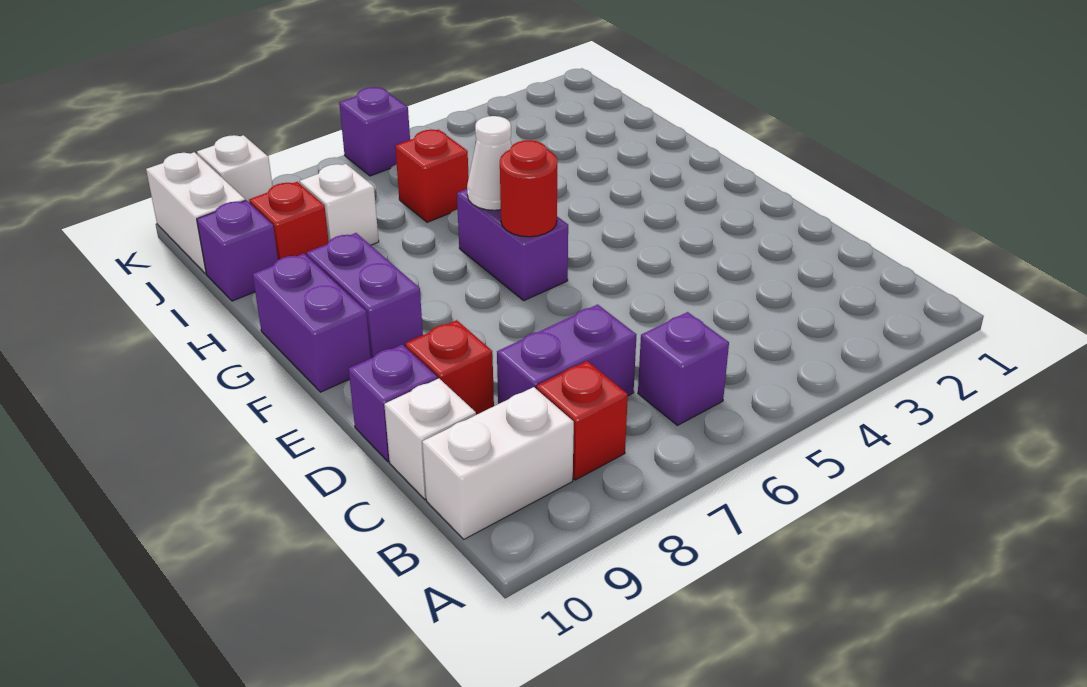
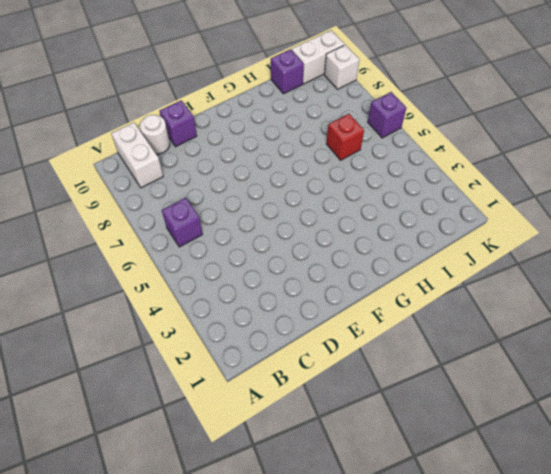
white 1x1 round brick [140,115,170,154] -> white 1x1 brick [384,379,476,499]
none -> red 1x1 brick [536,361,628,480]
none -> purple 1x2 brick [497,304,636,404]
none -> red 1x1 brick [405,320,494,415]

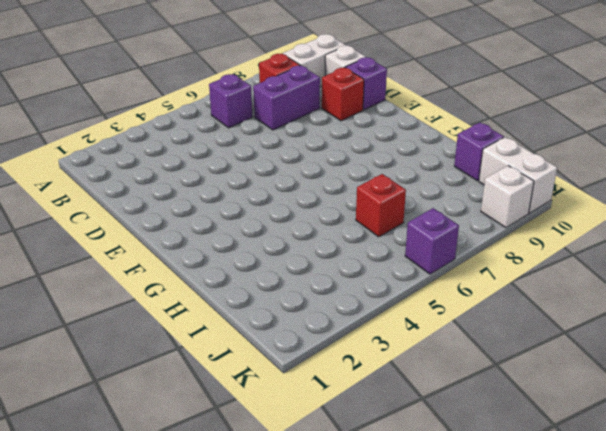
none -> purple 1x2 brick [457,189,568,301]
none -> purple 1x2 brick [307,233,423,358]
none -> purple 1x2 brick [253,254,371,392]

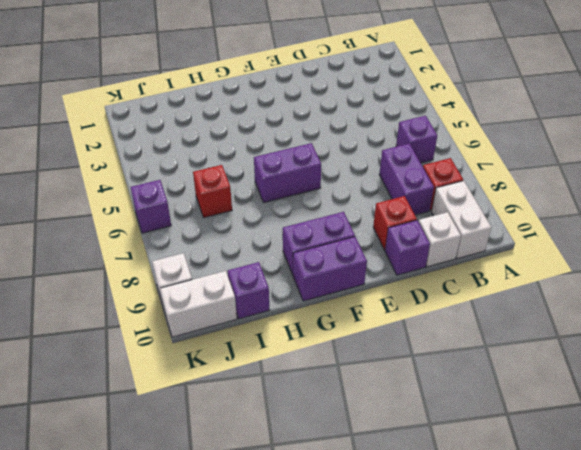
none -> white 1x1 brick [300,164,379,245]
none -> red 1x1 brick [249,182,329,260]
none -> red 1x1 round brick [500,140,557,237]

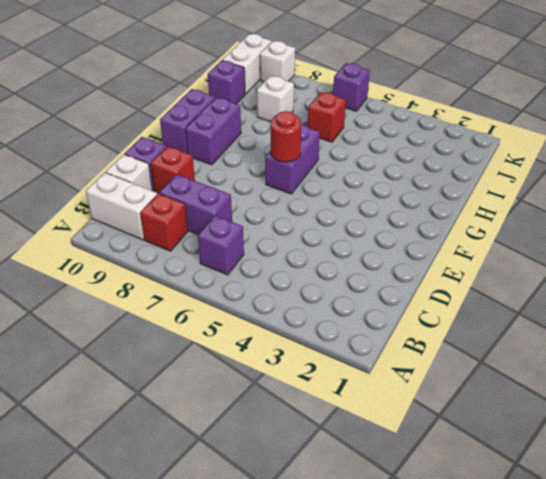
none -> red 1x1 brick [249,182,329,260]
none -> white 1x1 cone [467,116,512,210]

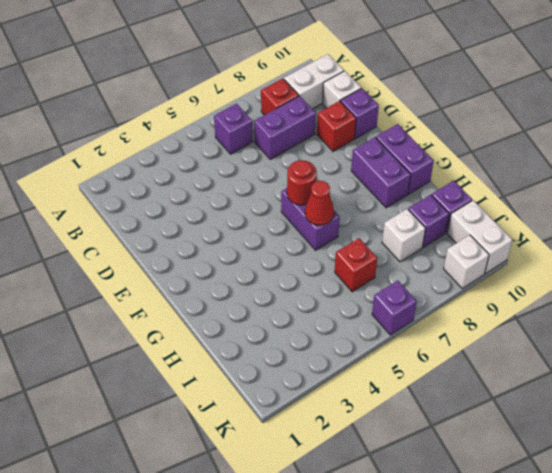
red 1x1 cone [305,181,334,225] -> white 1x1 cone [467,116,512,210]
purple 1x1 brick [408,195,449,247] -> red 1x1 brick [249,182,329,260]

